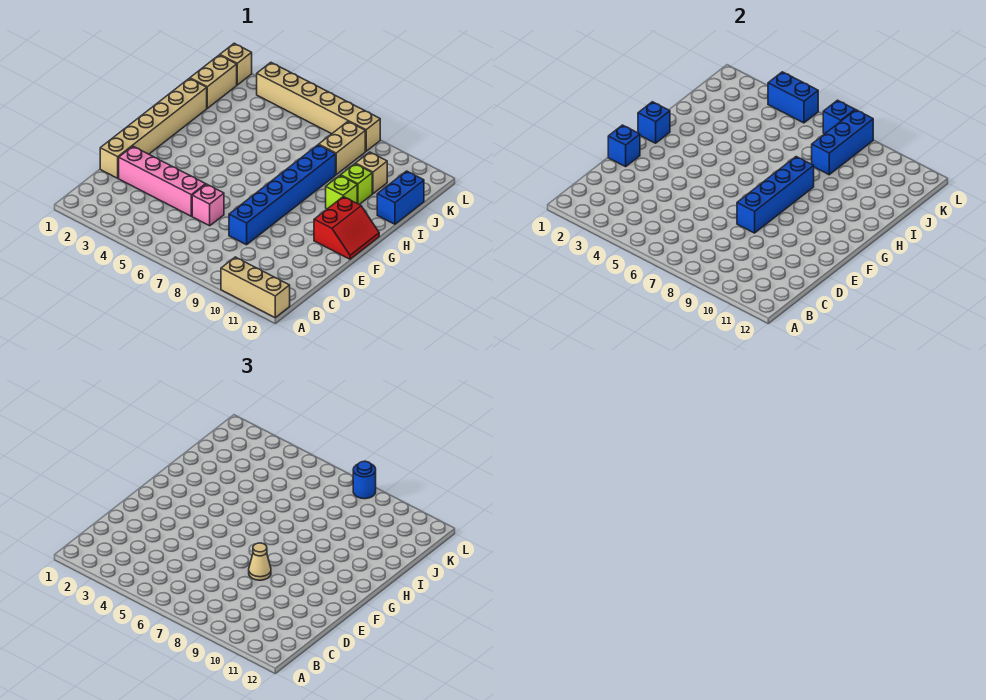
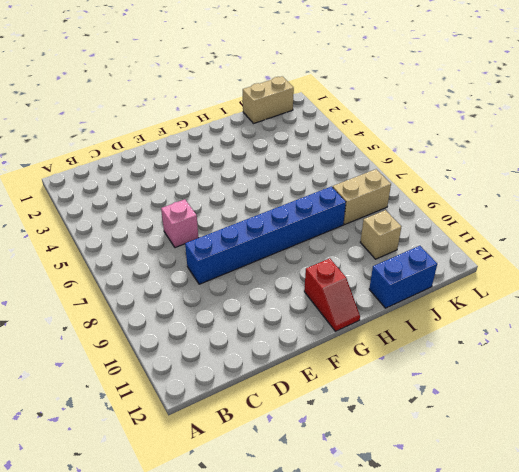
red 1x2 slope [304,258,360,331] -> red 2x2 slope [314,197,379,259]
none -> tan 1x3 brick [221,257,290,317]
none -> tan 1x6 brick [100,78,207,178]
none -> pink 1x4 brick [119,146,206,216]

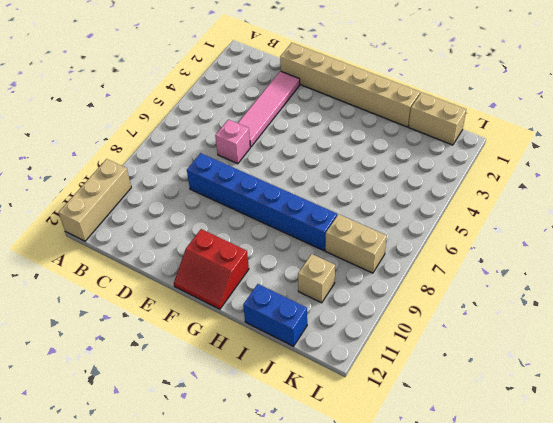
pink 1x4 tile [238,71,300,147] -> pink 1x4 brick [119,146,206,216]
none -> lime 1x1 brick [326,175,357,209]
none -> lime 1x1 brick [341,164,372,205]
none -> tan 1x1 brick [220,43,252,85]

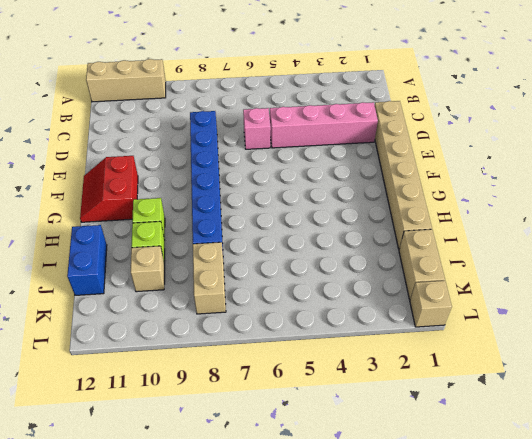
none -> tan 1x6 brick [257,63,380,151]
none -> blue 1x1 brick [608,125,640,167]
none -> blue 1x4 brick [737,157,814,233]

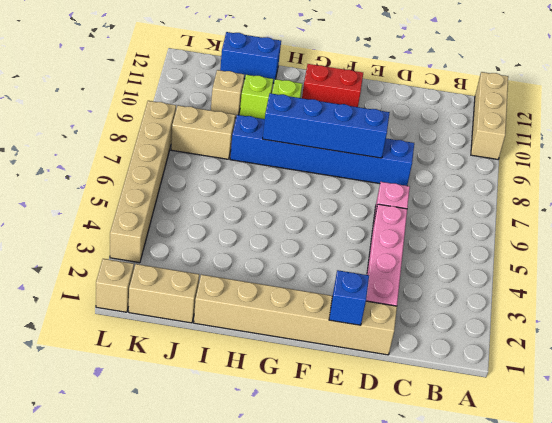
none -> blue 1x1 brick [638,102,670,143]
none -> blue 1x3 brick [812,110,873,175]
none -> blue 1x2 brick [768,72,818,123]

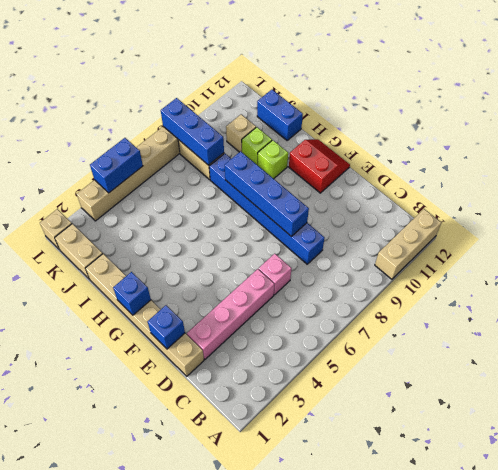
none -> blue 1x1 brick [823,100,855,134]
none -> tan 1x1 cone [249,543,271,580]
none -> blue 1x1 round brick [353,461,376,499]

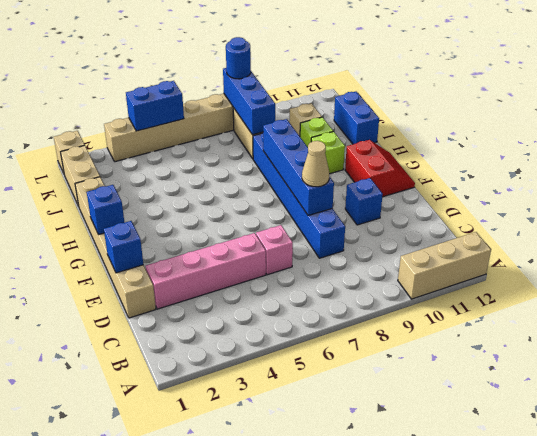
blue 1x1 brick [345,178,383,225] -> blue 1x1 brick moved to [823,100,855,134]

